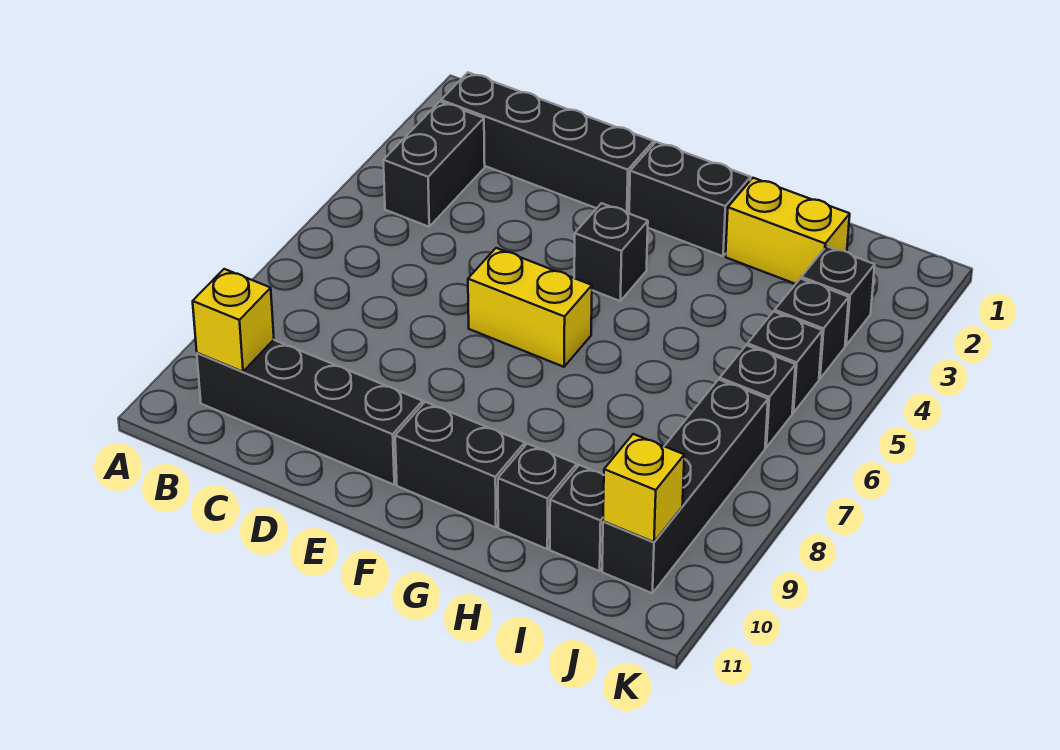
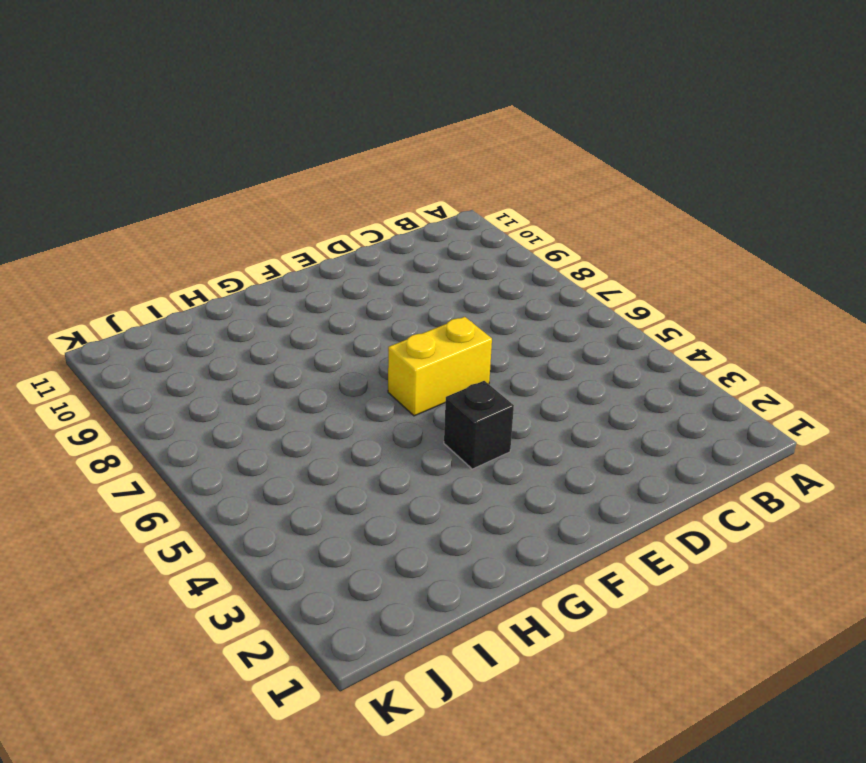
none -> black 1x4 brick [441,73,654,213]
none -> black 1x2 brick [383,102,485,227]
none -> black 1x4 brick [197,340,423,485]

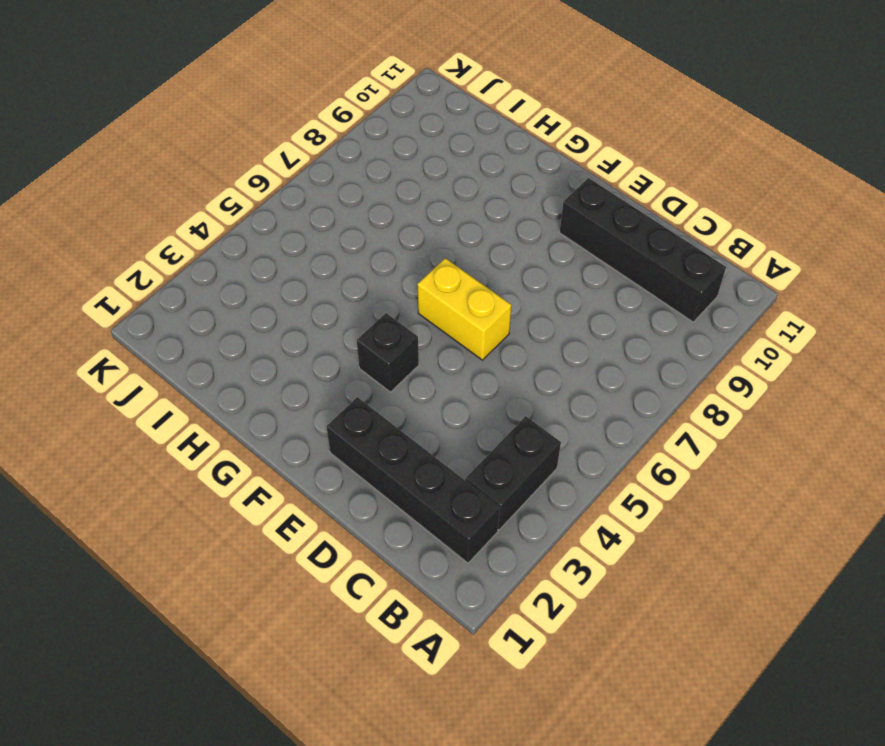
none -> black 1x2 brick [629,142,751,256]
none -> black 1x2 brick [395,402,525,528]
none -> yellow 1x2 brick [726,178,850,284]

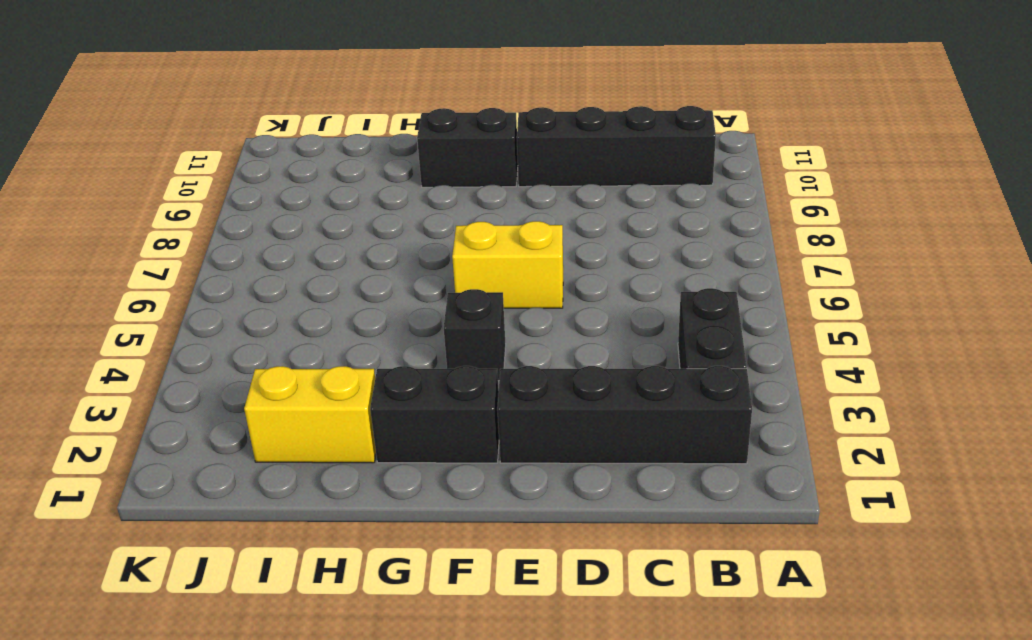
none -> black 1x1 brick [498,444,577,549]
none -> black 1x1 brick [550,465,604,571]
none -> black 1x1 brick [801,246,875,345]

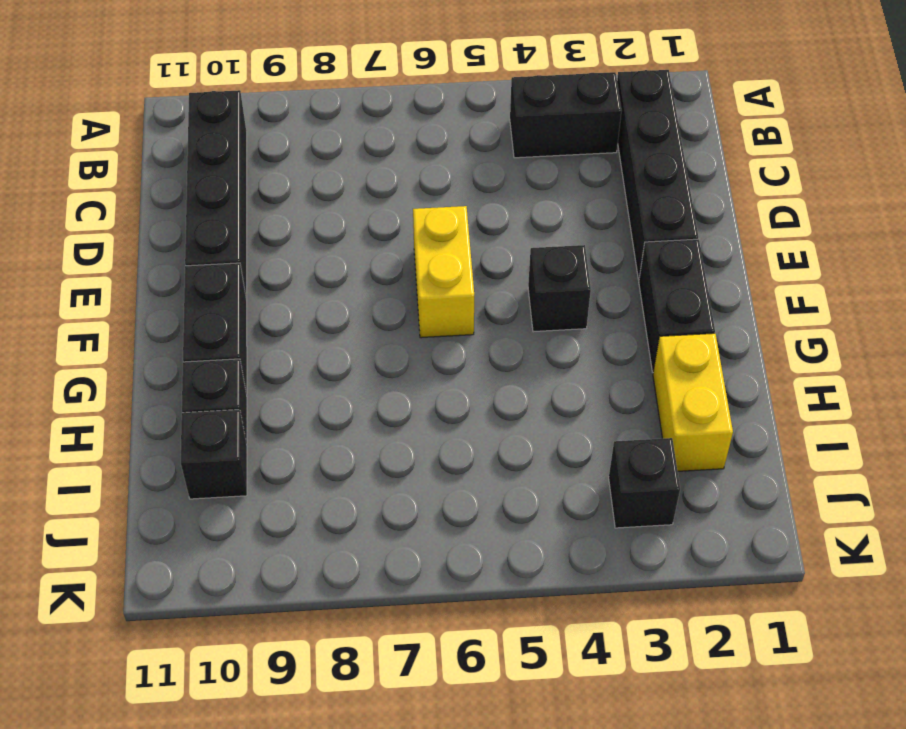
none -> black 1x1 brick [775,279,849,379]
none -> black 1x1 brick [747,312,822,413]
none -> black 1x1 brick [720,345,795,447]

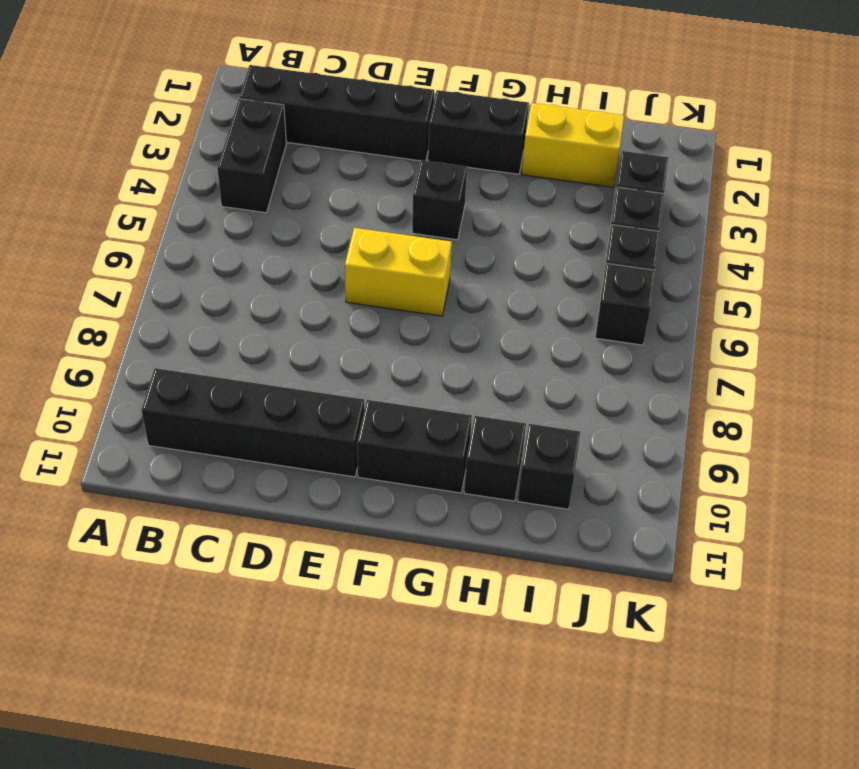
none -> black 1x4 brick [602,379,768,593]
none -> yellow 1x1 brick [193,269,274,372]
none -> yellow 1x1 brick [603,434,684,542]

